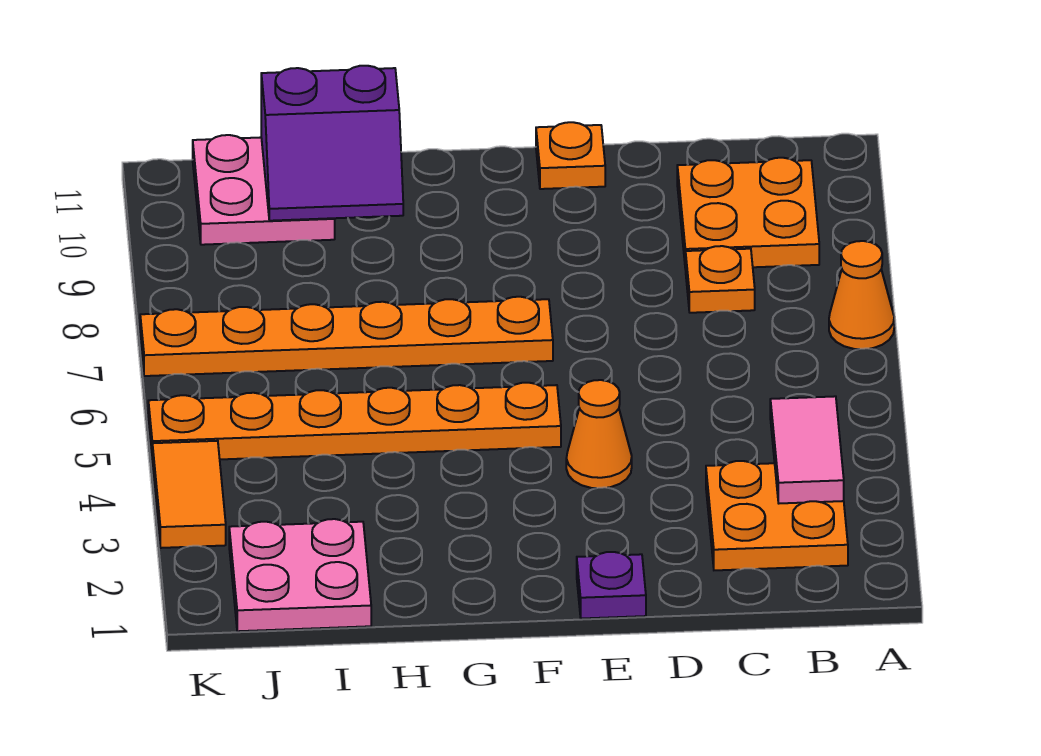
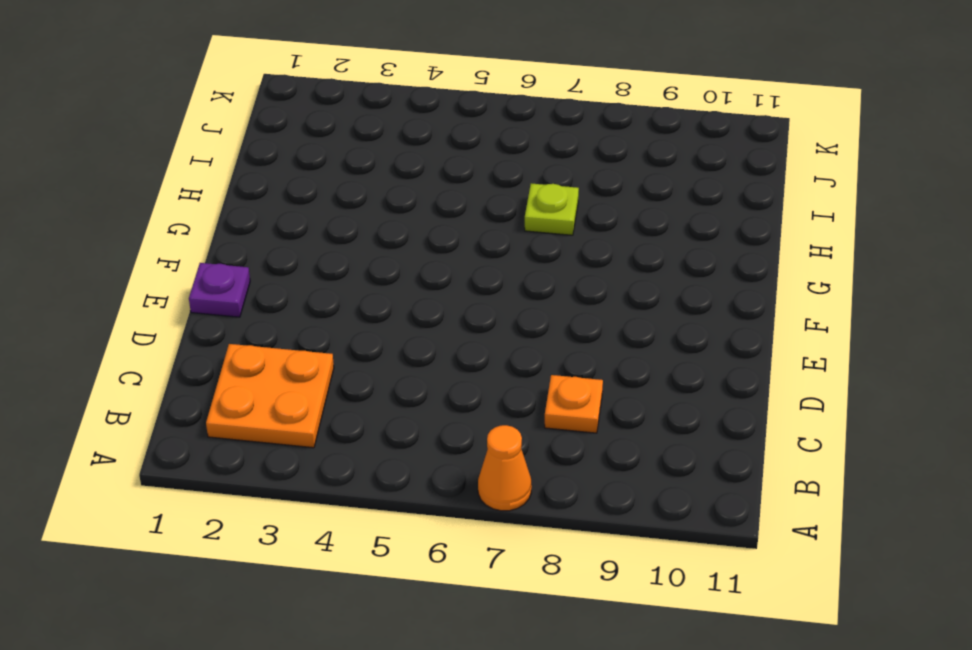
lime 1x1 plate [525,183,579,235] -> orange 1x6 plate [140,297,553,376]
none -> orange 2x2 plate [677,158,819,269]
none -> orange 1x1 cone [566,380,632,488]
none -> orange 1x1 plate [536,122,605,189]

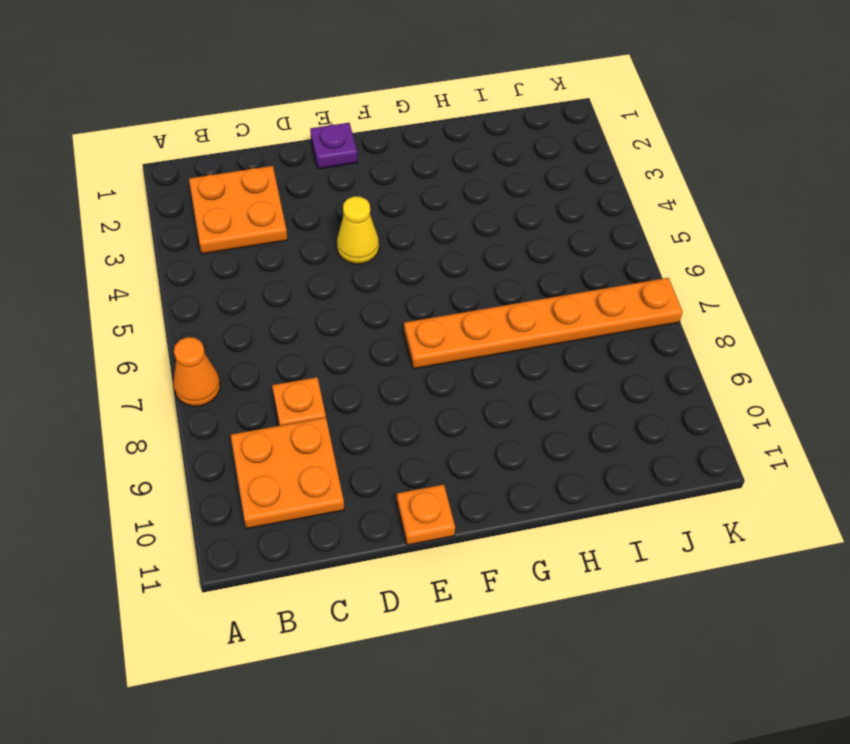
yellow 1x1 cone [337,196,379,264] -> orange 1x1 cone [566,380,632,488]
none -> orange 1x6 plate [148,383,561,459]
none -> pink 2x2 plate [229,519,371,631]
none -> pink 2x2 plate [193,135,335,245]

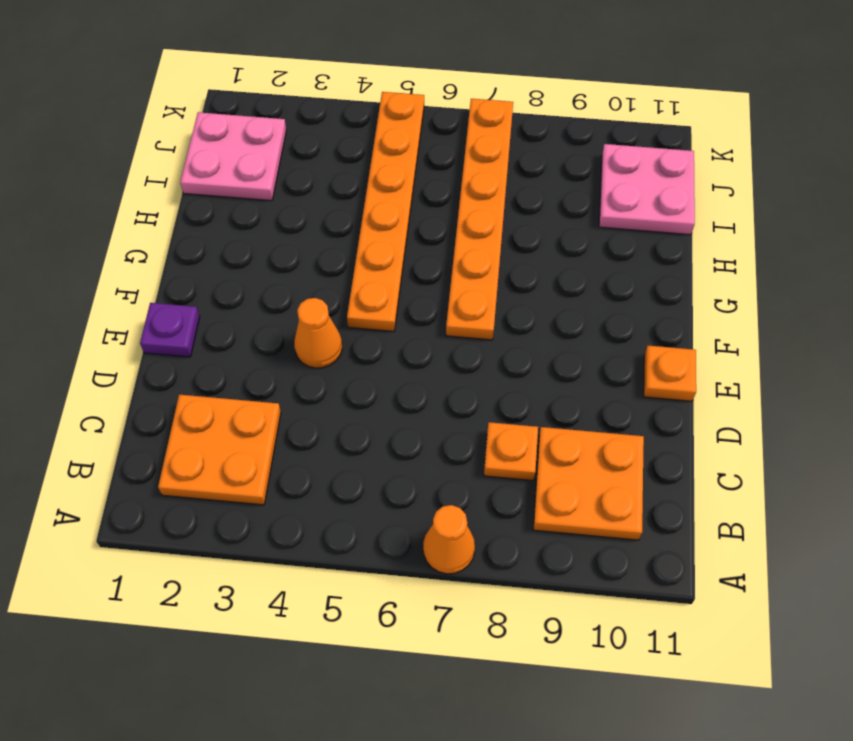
none -> orange 1x2 tile [152,441,226,548]
none -> pink 1x2 tile [770,396,844,503]
none -> purple 2x2 slope [261,66,403,221]

